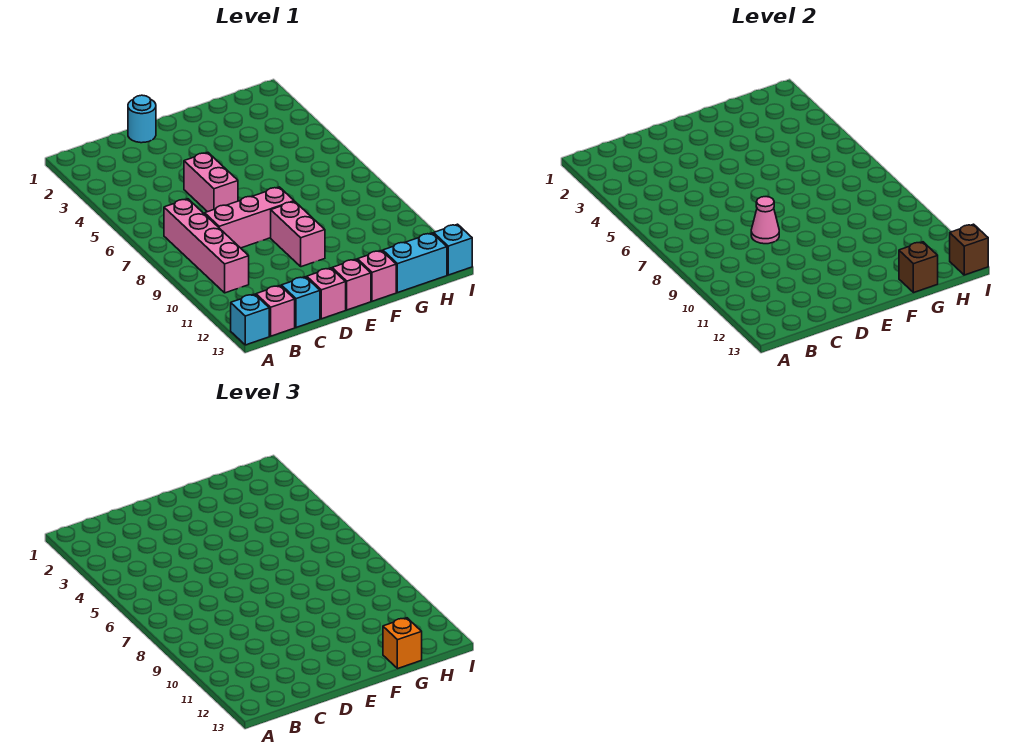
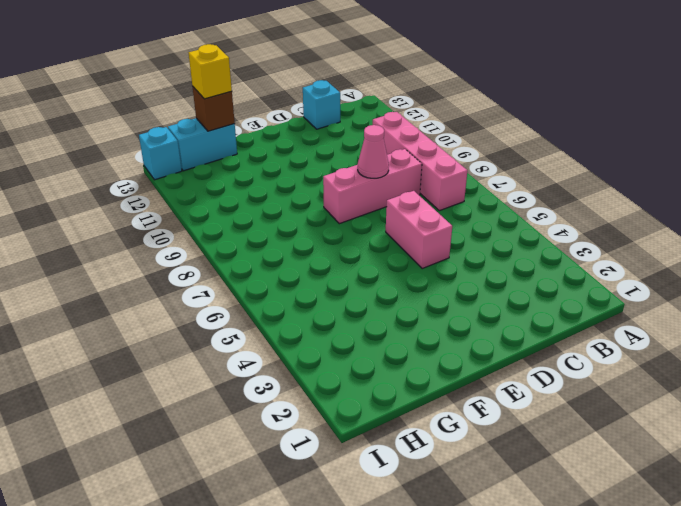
yellow 1x1 brick [189,44,232,99] -> orange 1x1 brick [383,618,422,669]
none -> cyan 1x1 brick [231,294,269,345]
none -> pink 1x1 brick [256,286,295,336]
none -> cyan 1x1 round brick [128,95,156,143]

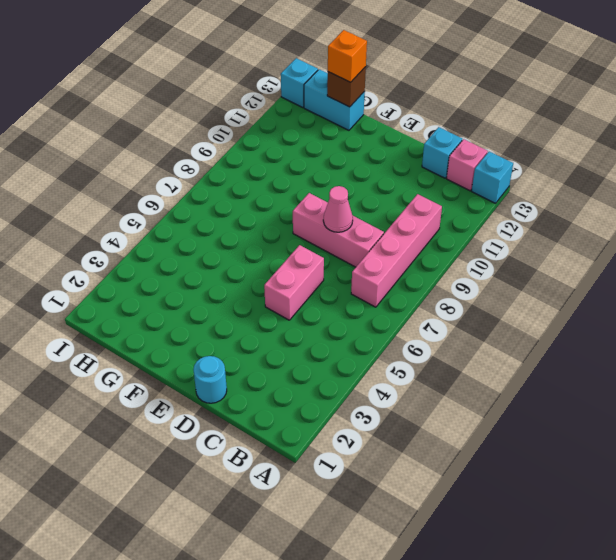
none -> pink 1x1 brick [307,268,346,319]
none -> pink 1x2 brick [271,202,325,267]
none -> pink 1x1 brick [332,259,371,310]

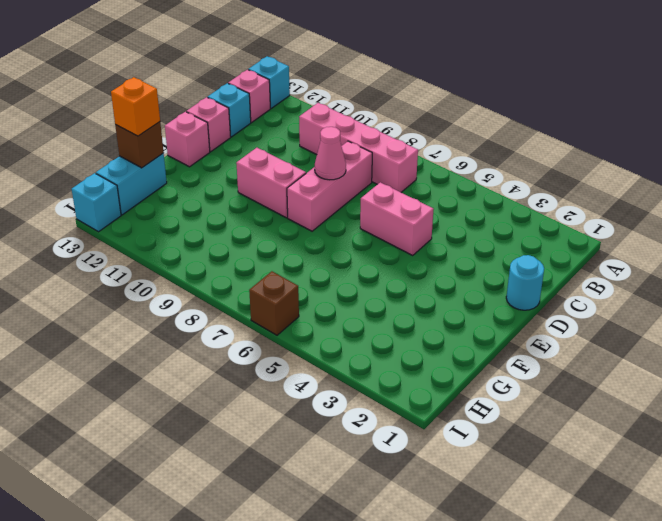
brown 1x1 brick [249,271,299,335] -> brown 1x1 brick moved to [950,224,988,275]
none -> pink 1x1 brick [357,251,396,301]

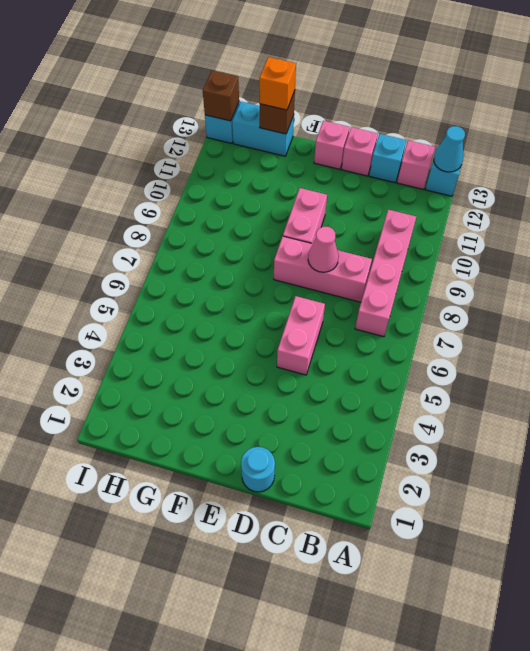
cyan 1x1 cone [434,126,465,172] -> none
none -> pink 1x1 brick [357,251,396,301]

